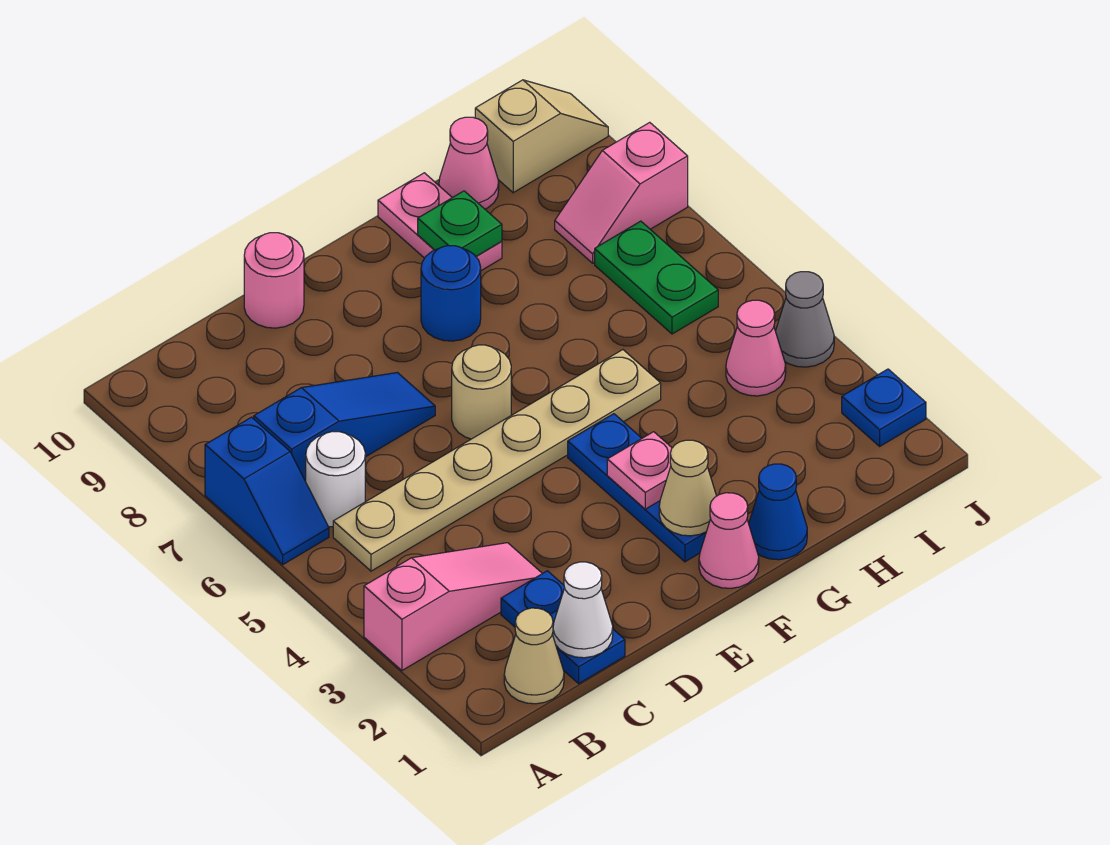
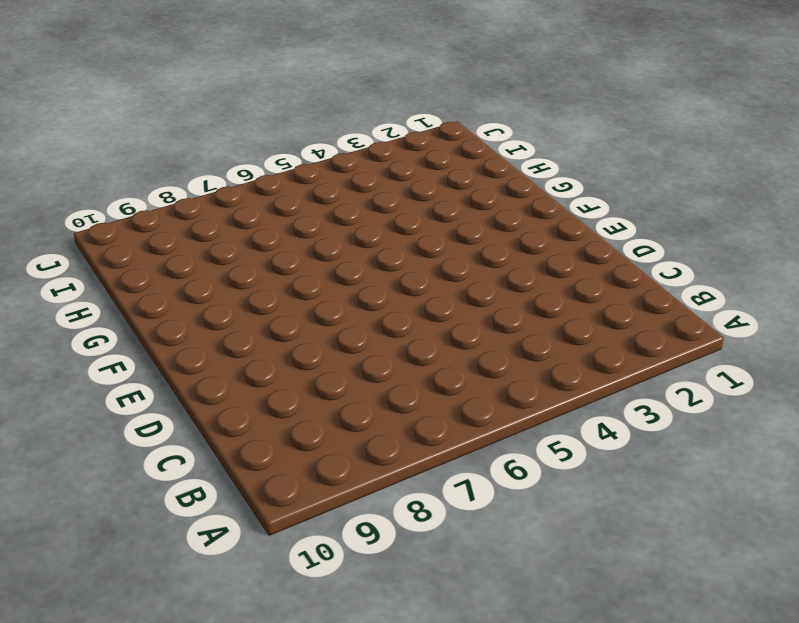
none -> pink 1x3 slope [364,543,542,671]
none -> blue 1x2 slope [205,417,329,564]
none -> tan 1x1 cone [504,608,564,704]

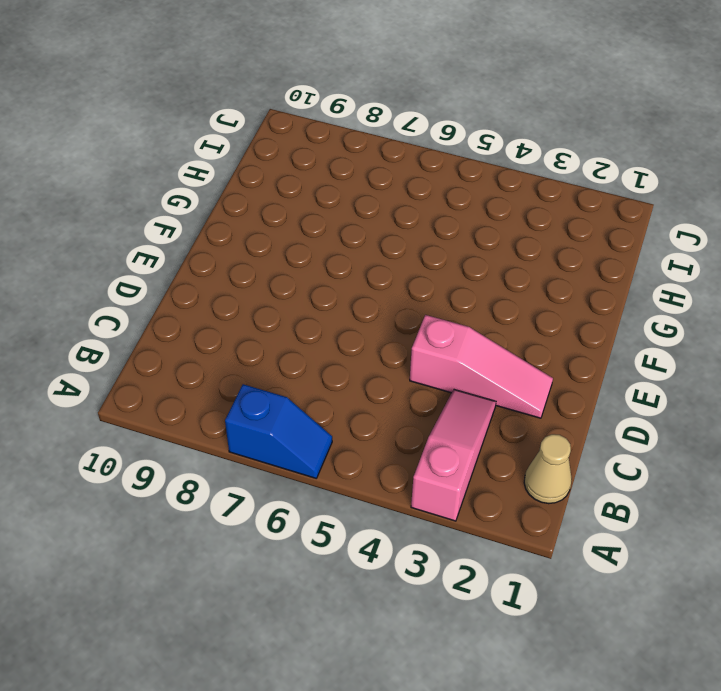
pink 1x3 slope [410,315,553,418] -> none
none -> tan 1x6 plate [333,350,661,571]
none -> white 1x1 round brick [306,432,365,527]
none -> blue 1x3 slope [254,373,435,481]

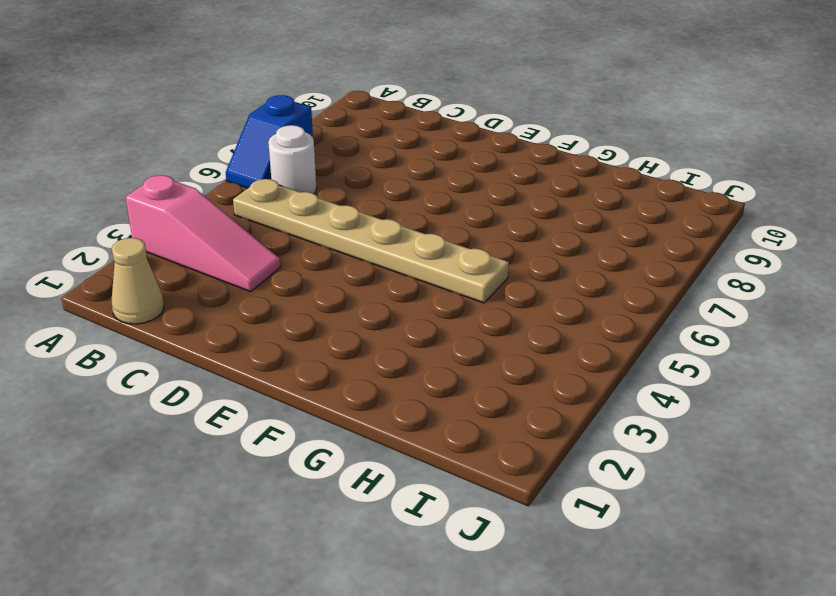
none -> blue 1x3 slope [254,373,435,481]
none -> blue 1x2 plate [501,571,625,683]
none -> pink 1x1 round brick [244,233,304,328]

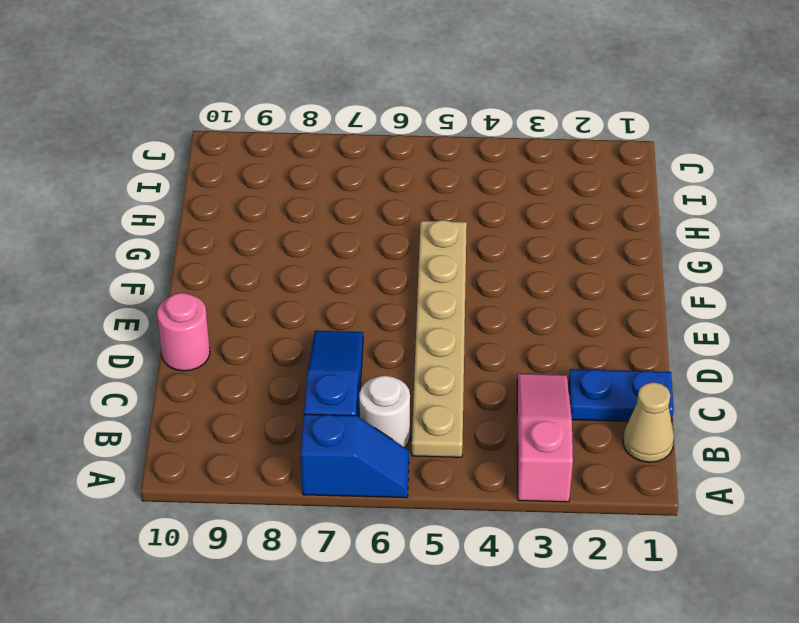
none -> tan 1x1 round brick [452,345,511,439]
none -> pink 1x1 cone [699,493,759,588]
none -> blue 1x3 plate [568,414,706,562]

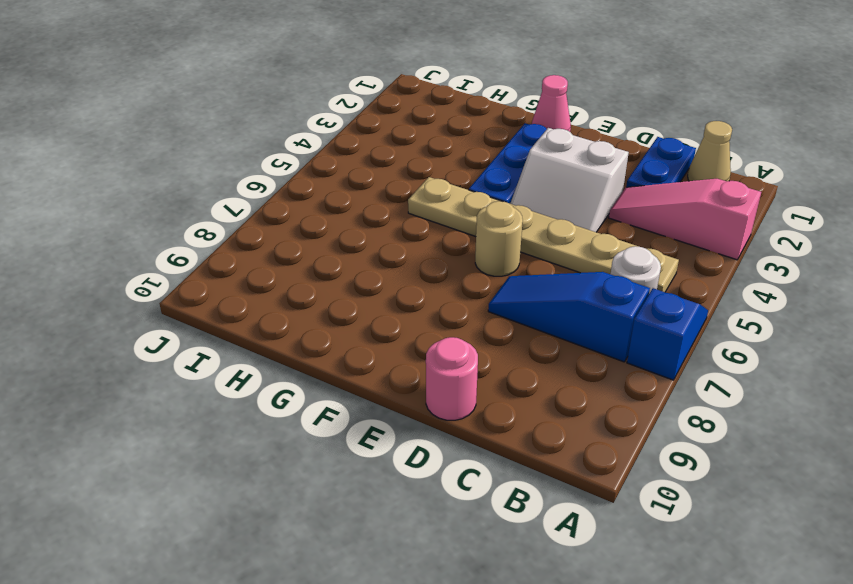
white 2x2 slope [510,128,629,232] -> none
none -> blue 1x1 round brick [421,246,481,341]
none -> blue 1x1 cone [749,464,807,560]
none -> pink 1x2 plate [378,173,502,271]

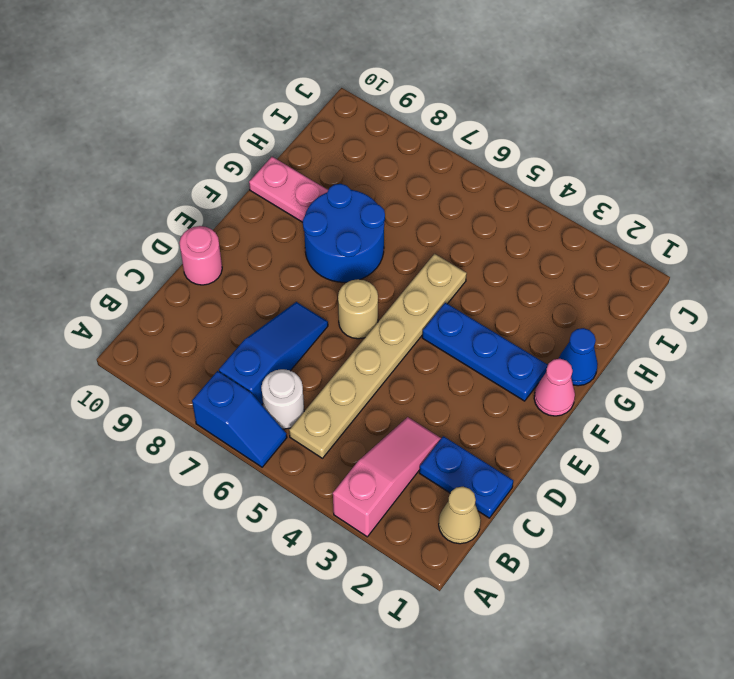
blue 2x2 round brick [303,184,385,282] -> blue 1x1 round brick [421,246,481,341]
none -> pink 1x1 cone [439,117,499,209]
none -> pink 1x1 cone [726,300,786,396]
none -> green 1x2 plate [595,221,718,334]

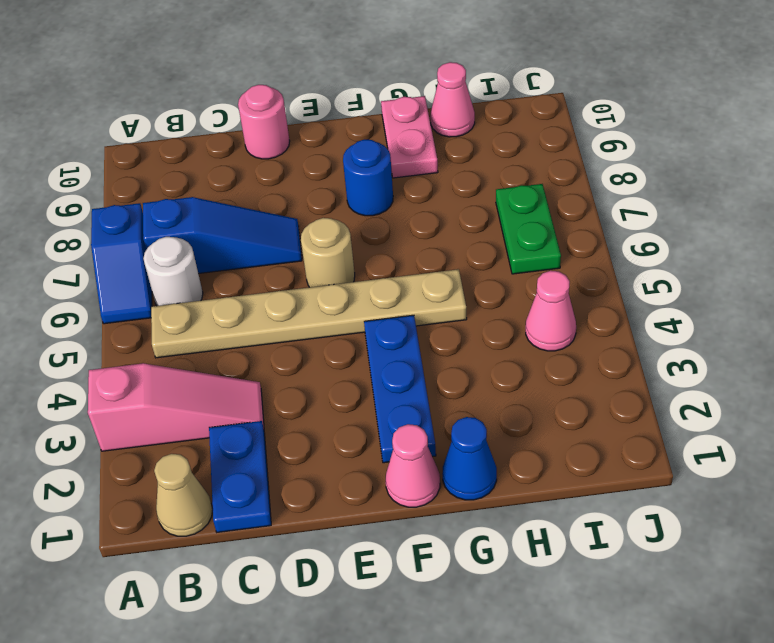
none -> pink 1x2 slope [555,122,688,263]
none -> tan 1x2 slope [475,80,608,193]
none -> blue 1x1 plate [842,369,926,446]

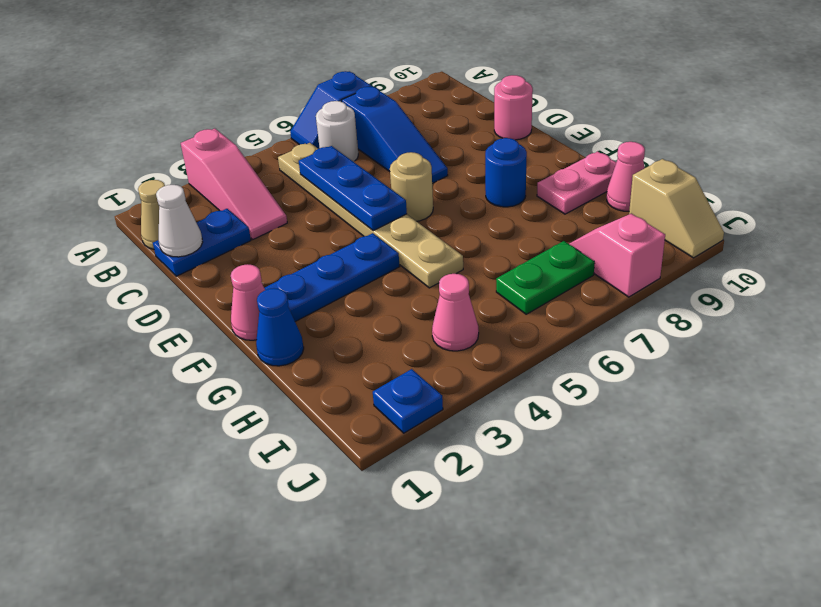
blue 1x3 plate [299,146,407,231] -> none
none -> grey 1x1 cone [776,272,834,367]
none -> tan 1x1 cone [659,440,716,536]
none -> pink 1x1 plate [607,432,672,509]

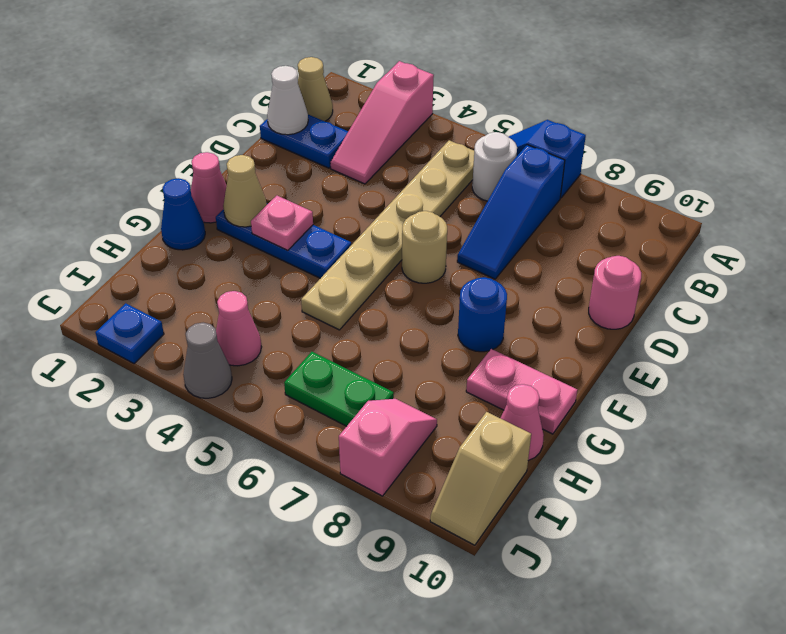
none -> green 1x1 plate [418,191,502,256]

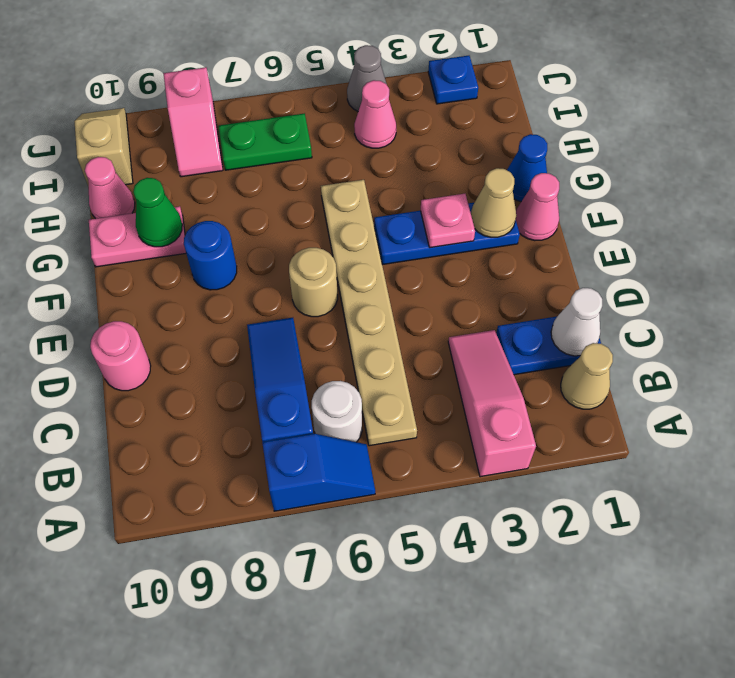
green 1x1 cone [133,178,182,247] -> green 1x1 plate [418,191,502,256]

